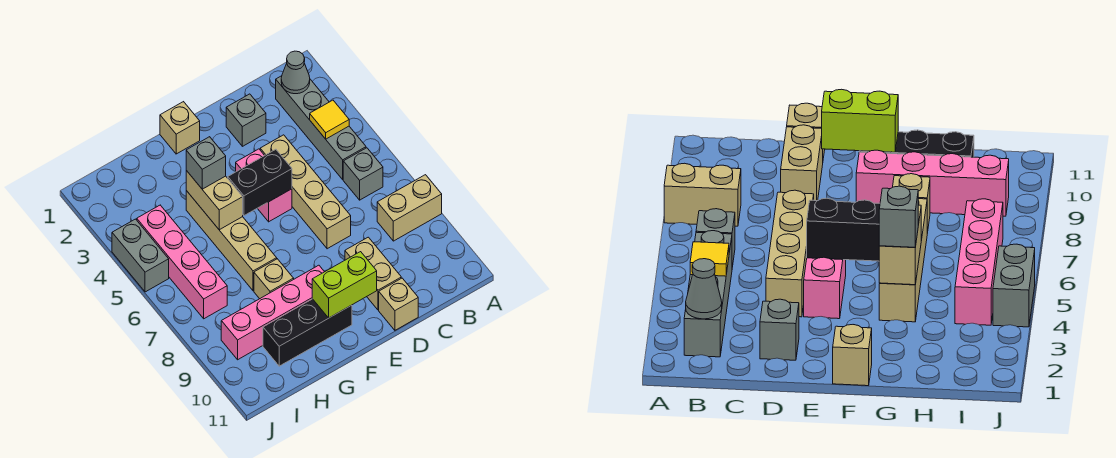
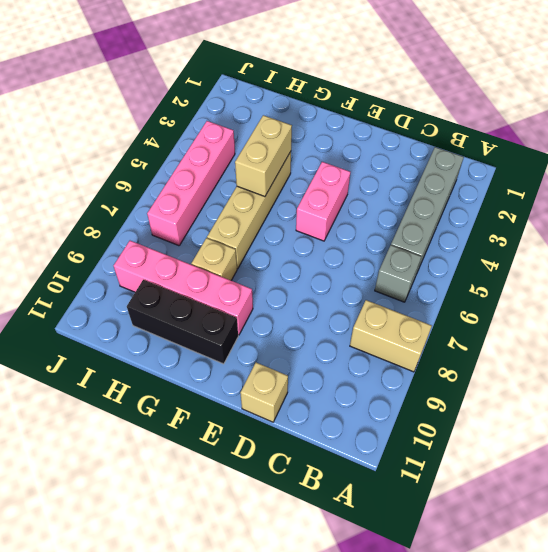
none -> grey 1x1 brick [226,94,266,146]
none -> tan 1x4 brick [260,135,351,249]
none -> tan 1x2 brick [345,237,401,310]

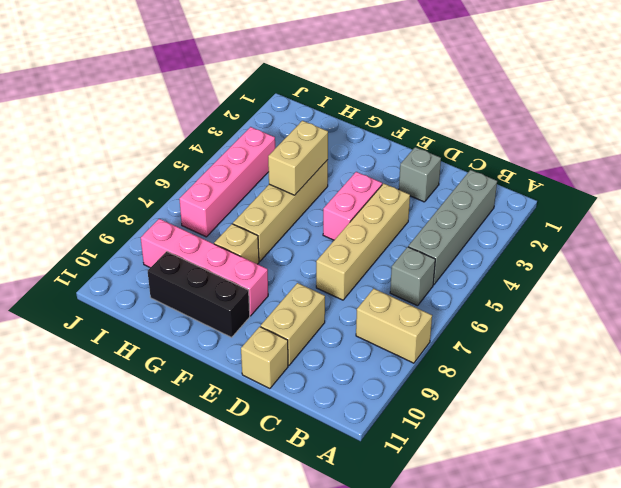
none -> tan 1x1 brick [160,102,200,154]
none -> grey 1x2 brick [112,219,169,292]
none -> grey 1x1 cone [281,51,310,94]

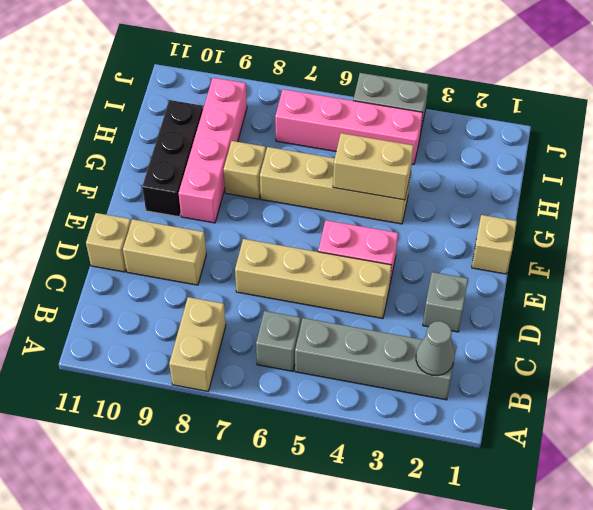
none -> yellow 1x1 tile [310,100,349,139]
none -> black 1x2 brick [228,149,292,216]
none -> lime 1x2 brick [312,252,377,318]

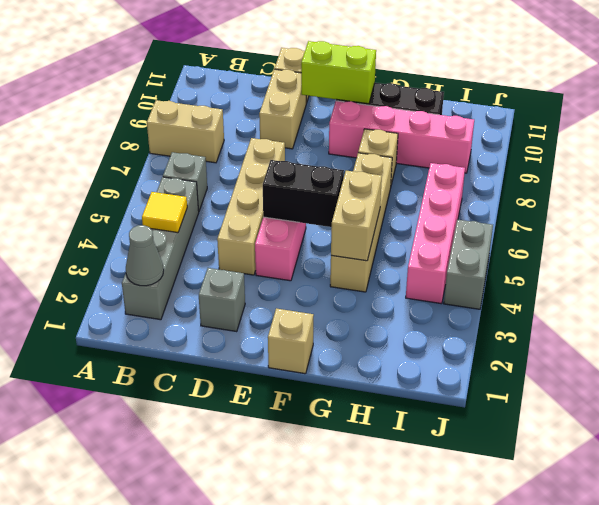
none -> grey 1x1 brick [186,137,226,189]

